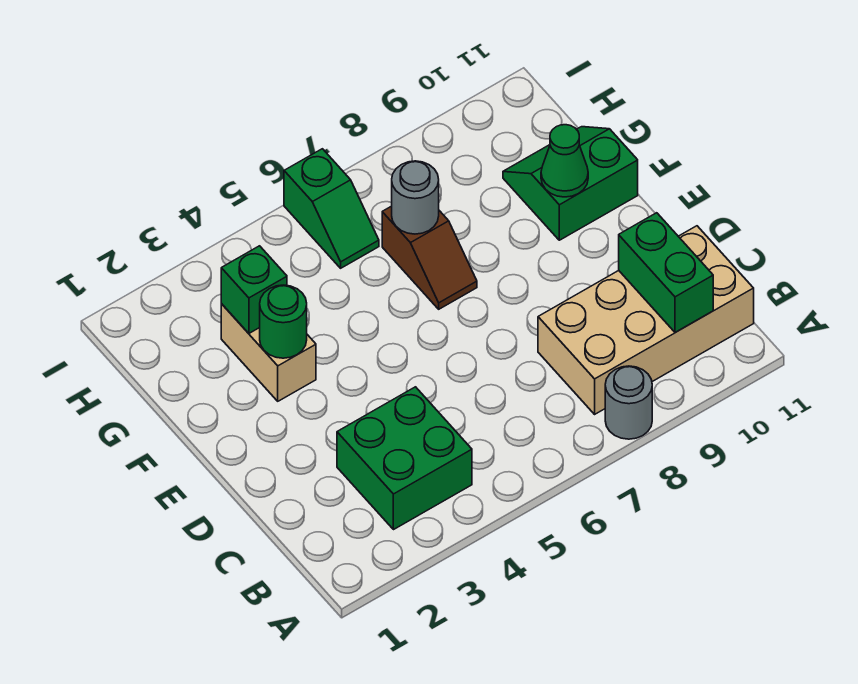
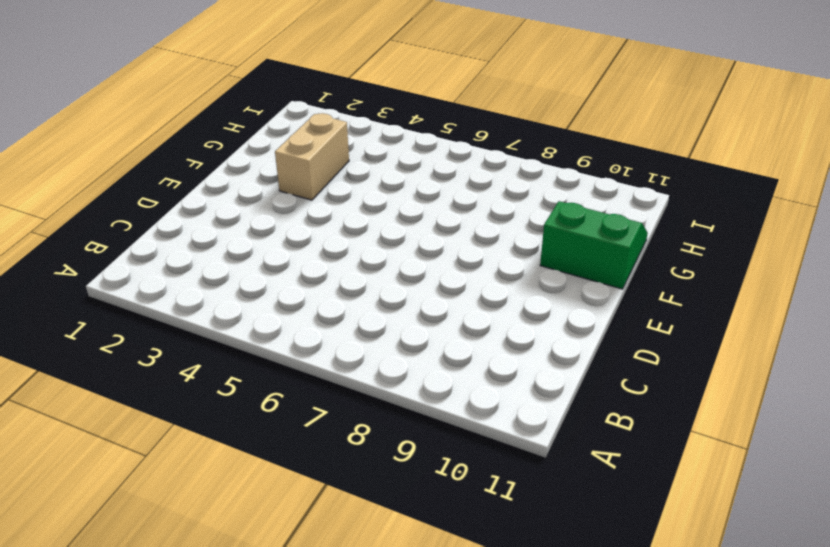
none -> grey 1x1 round brick [605,366,652,439]
none -> green 2x2 brick [337,387,472,530]
none -> tan 2x4 brick [538,226,754,414]

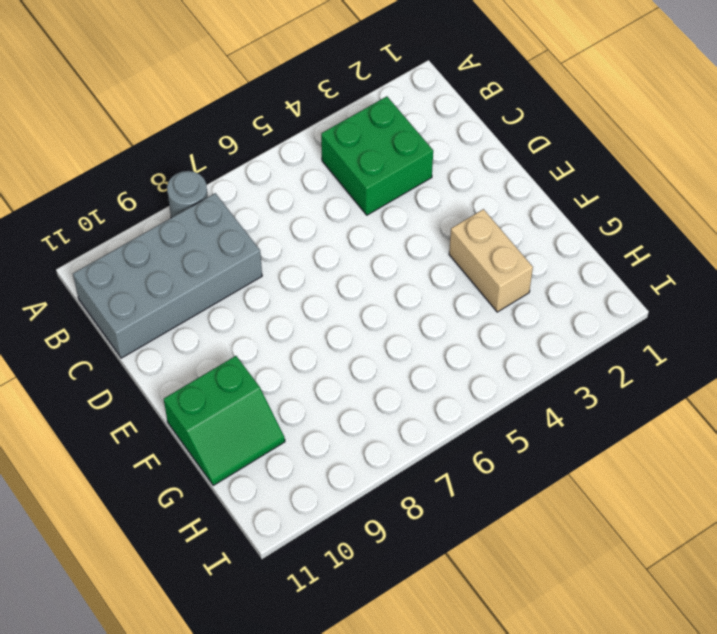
grey 2x4 brick [73,193,262,358] -> tan 2x4 brick [538,226,754,414]
none -> brown 1x2 slope [382,206,477,309]
none -> green 1x2 slope [284,149,379,268]
none -> green 1x2 brick [619,213,713,333]

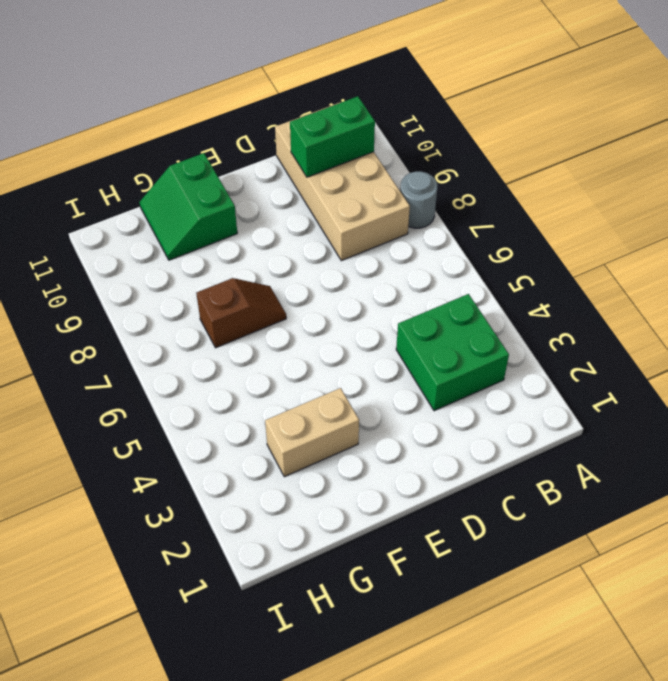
none -> green 1x2 slope [284,149,379,268]
none -> green 1x1 round brick [260,285,307,358]
none -> green 1x1 cone [541,125,588,197]

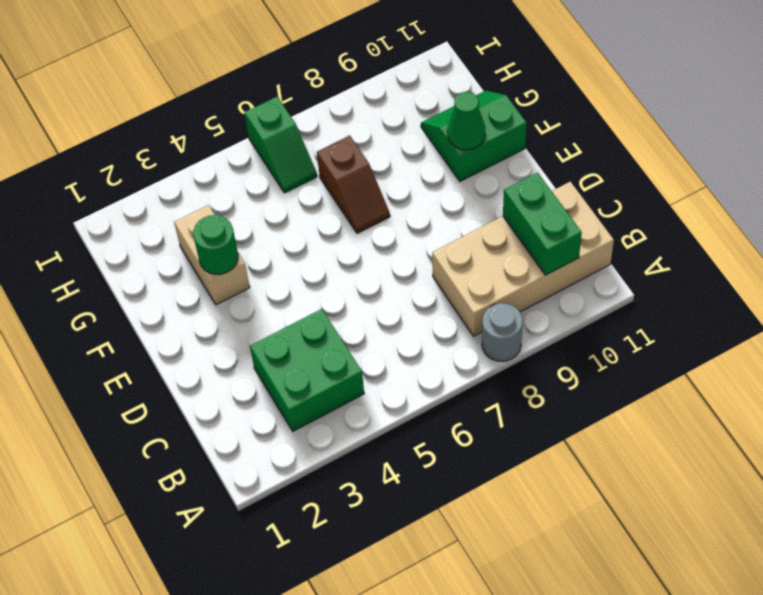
none -> green 1x1 brick [221,246,287,333]
none -> grey 1x1 round brick [392,161,439,234]

